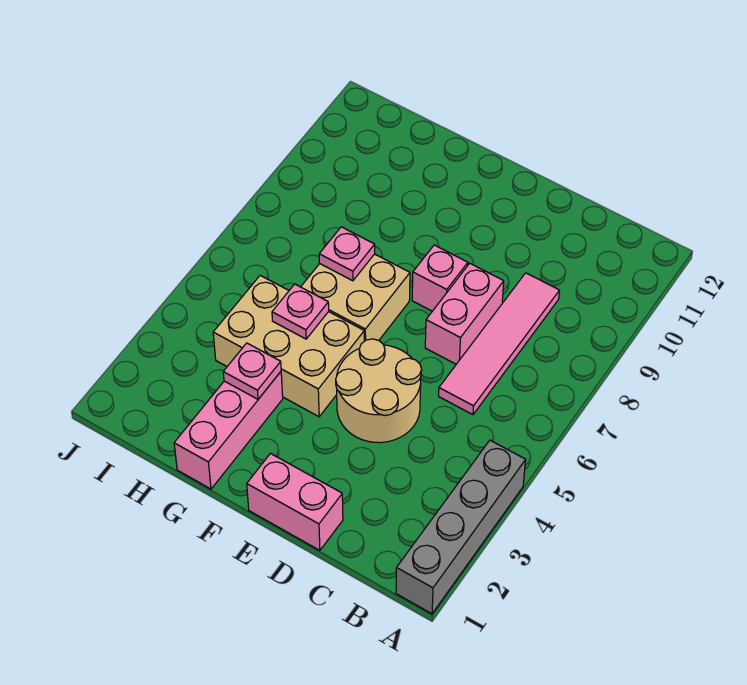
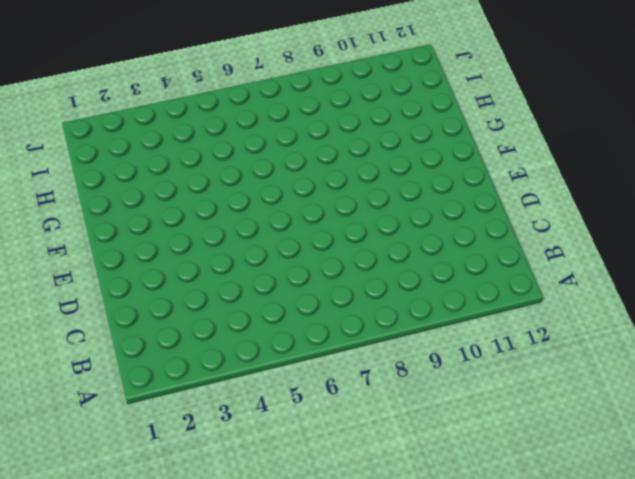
none -> grey 1x4 brick [396,440,526,614]
none -> pink 1x4 tile [439,273,560,415]
none -> pink 1x2 brick [247,454,343,550]

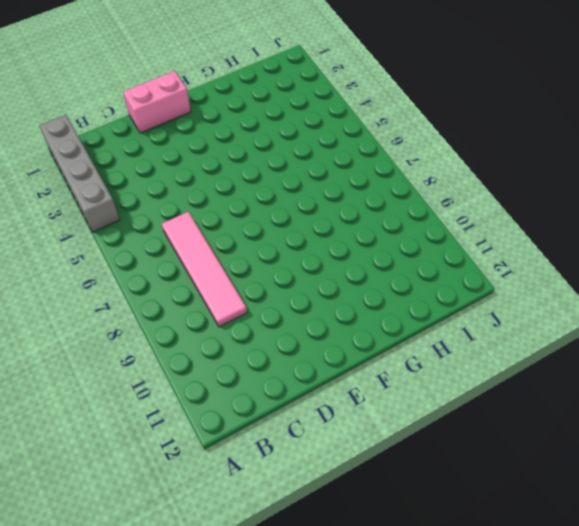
none -> tan 2x2 round brick [336,339,422,443]
none -> pink 1x2 brick [425,263,504,364]
none -> pink 1x1 brick [412,245,468,311]

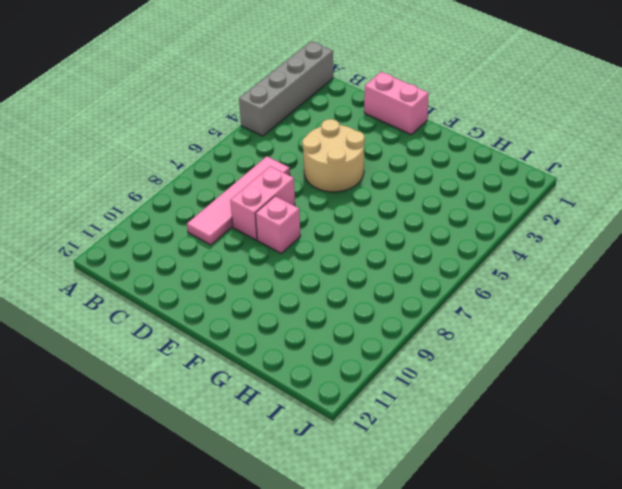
none -> tan 2x3 brick [213,275,364,417]
none -> tan 2x2 brick [301,254,410,341]
none -> pink 1x3 brick [174,372,283,489]

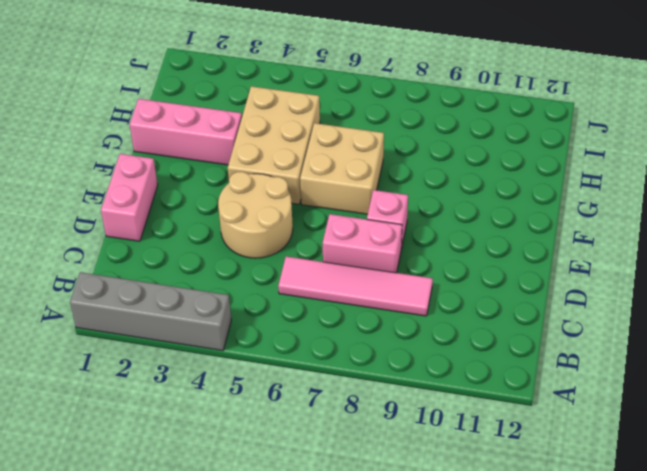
none -> pink 1x1 plate [223,343,281,399]
none -> pink 1x1 plate [272,284,329,339]
none -> pink 1x1 plate [319,227,375,281]

